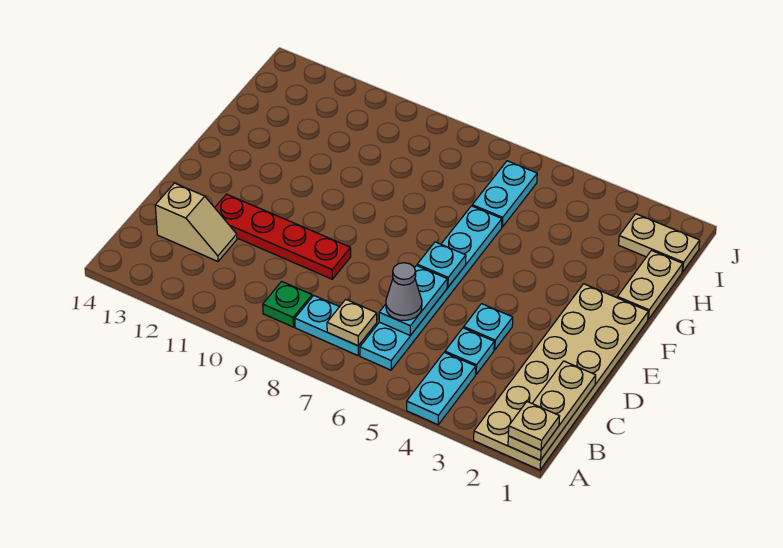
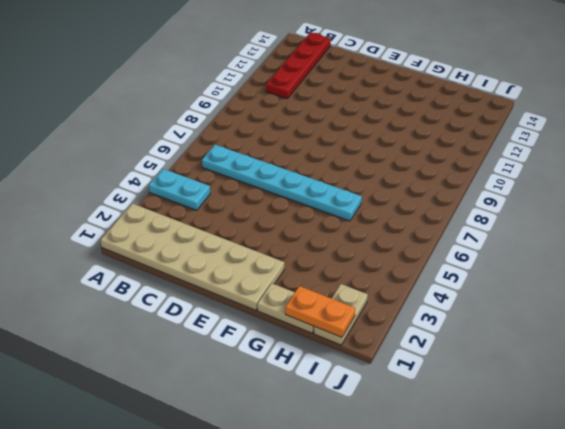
red 1x4 plate [266,32,331,99] -> red 1x4 plate moved to [215,194,351,279]
orange 1x2 plate [285,286,355,337] -> none
none -> cyan 1x2 plate [295,295,377,356]
none -> green 1x1 plate [263,281,312,327]
none -> cyan 1x1 plate [445,328,494,374]

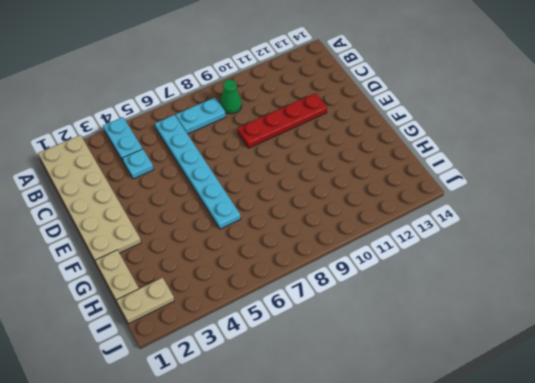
green 1x1 cone [220,80,242,114] -> green 1x1 plate [263,281,312,327]
none -> tan 1x2 slope [155,183,237,261]
none -> cyan 1x1 plate [464,304,513,350]
none -> cyan 1x2 plate [472,161,537,227]

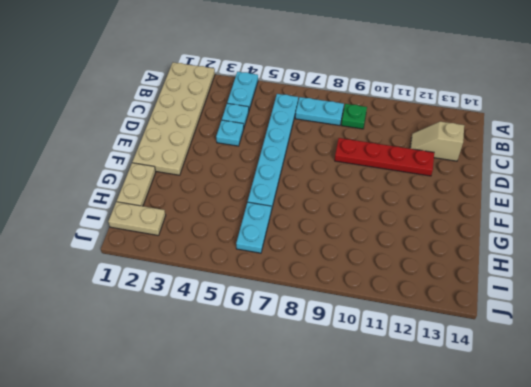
none -> tan 1x3 plate [508,361,596,460]
none -> tan 1x1 plate [327,299,377,346]
none -> cyan 1x2 plate [379,266,447,335]

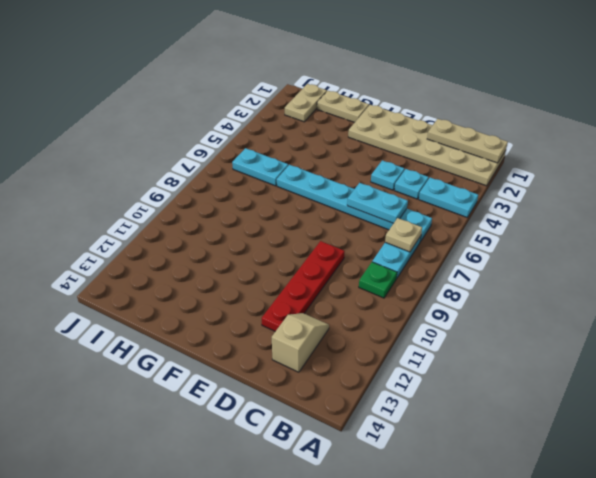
none -> cyan 1x1 plate [417,242,466,287]
none -> tan 1x1 plate [508,402,560,450]
none -> grey 1x1 cone [386,263,422,320]

